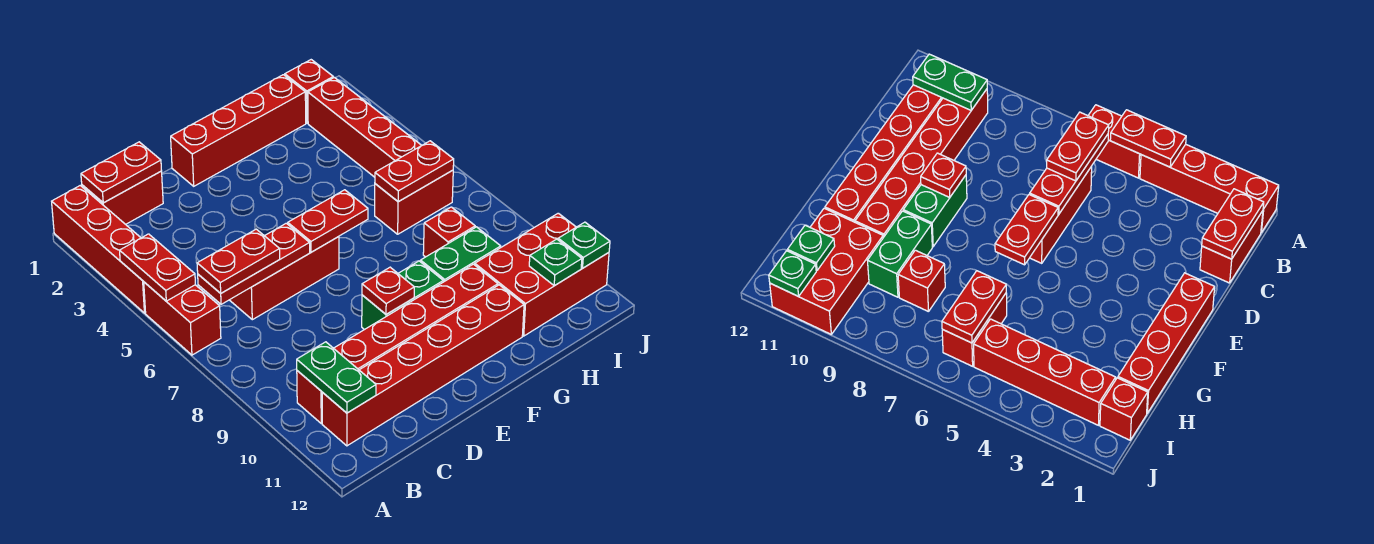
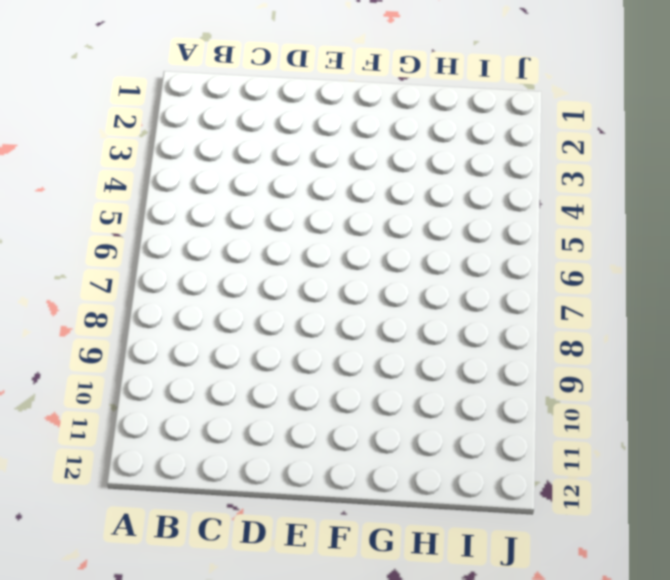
none -> red 1x4 brick [52,186,146,313]
none -> red 1x2 brick [144,282,221,355]
none -> red 1x2 brick [82,171,163,224]

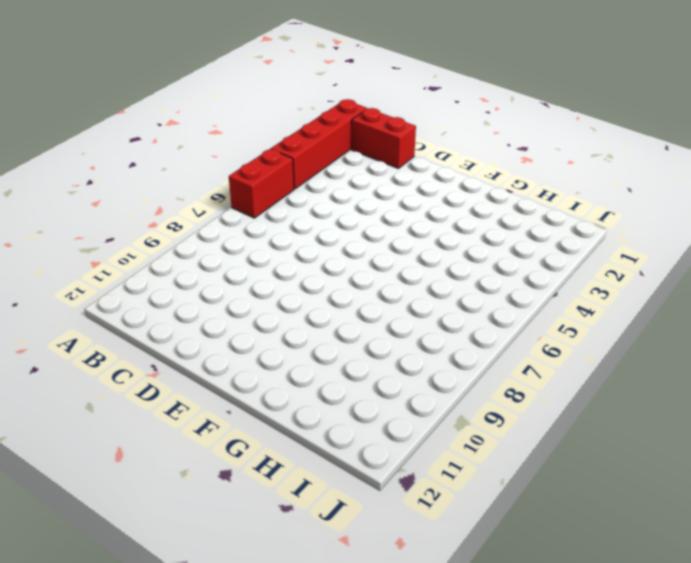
none -> red 1x6 brick [297,264,498,423]
none -> red 1x6 brick [322,285,524,446]
none -> red 1x3 brick [230,237,339,320]

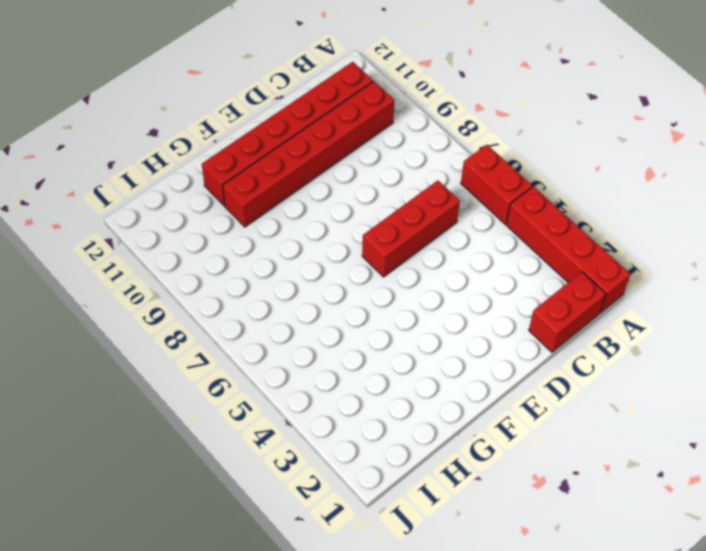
none -> red 1x4 brick [171,75,306,186]
none -> green 1x2 brick [362,261,443,330]
none -> green 1x2 brick [420,227,501,282]

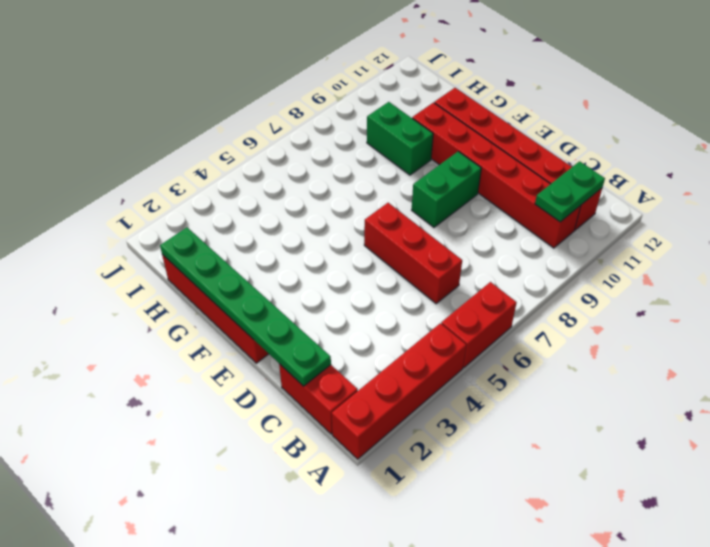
green 1x6 plate [160,227,331,386] -> red 1x2 plate [81,142,161,203]
green 1x2 brick [412,151,481,227] -> green 1x2 brick turned to [362,261,443,330]
none -> red 1x2 brick [375,170,453,234]
none -> red 1x1 brick [423,207,475,257]
none -> red 2x3 brick [475,213,609,336]

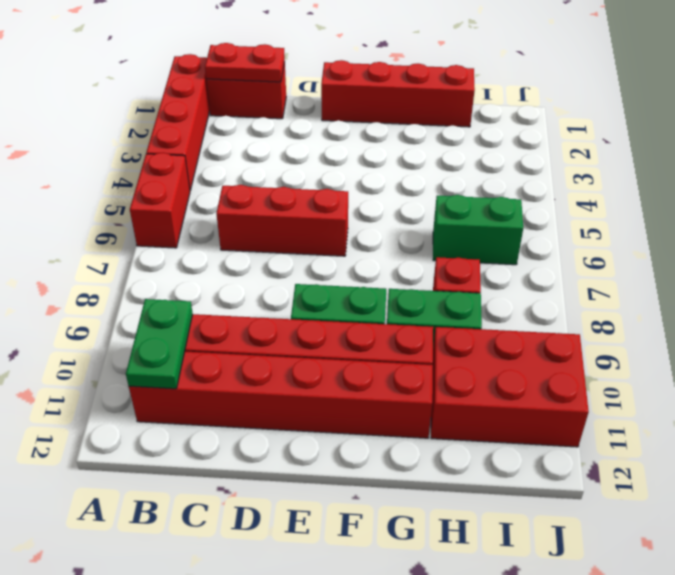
green 1x2 brick [433,195,523,265] -> red 1x2 brick [375,170,453,234]
none -> red 1x1 brick [285,60,333,123]
none -> red 1x4 brick [308,77,422,177]
none -> red 1x2 plate [120,234,195,301]

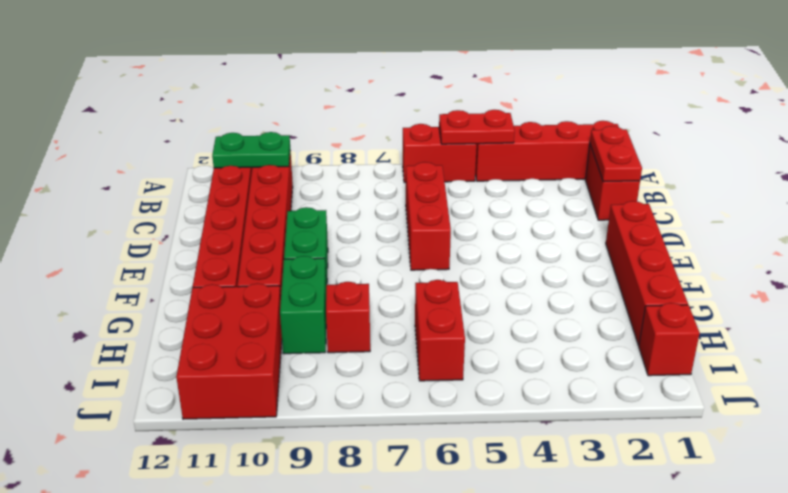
none -> red 1x4 brick [308,77,422,177]
none -> red 1x3 plate [198,223,310,304]
none -> red 1x2 plate [288,190,368,252]

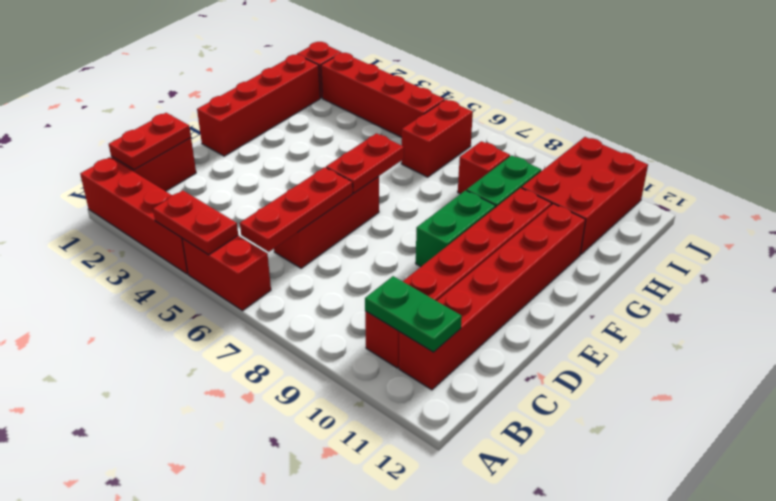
none -> red 1x1 plate [362,267,414,314]
none -> red 1x2 plate [375,141,454,202]
none -> green 1x1 plate [529,239,582,286]

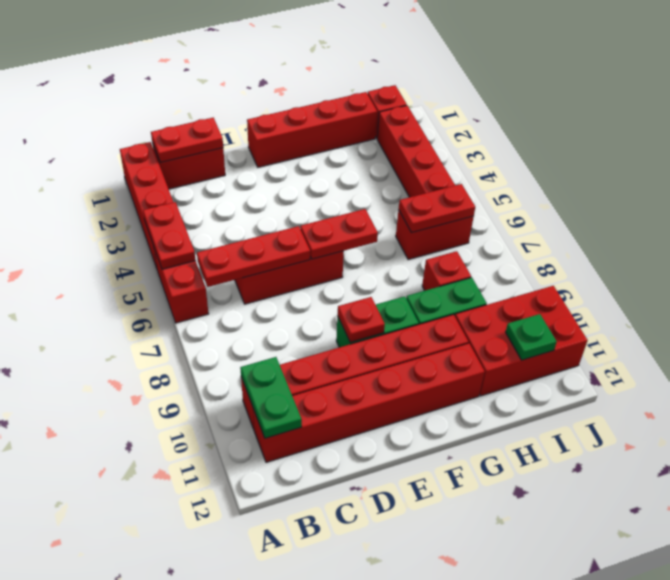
none -> green 1x1 plate [558,222,610,268]
none -> red 1x2 plate [197,229,280,293]

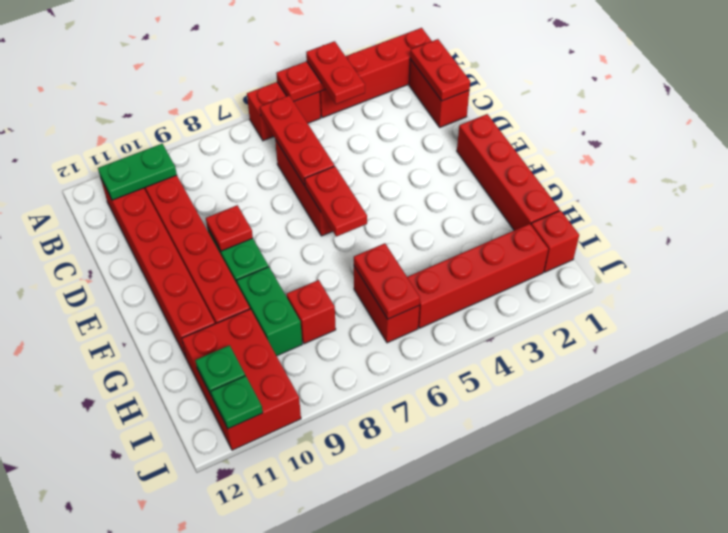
red 1x2 plate [306,41,365,104] -> red 1x2 plate moved to [197,229,280,293]

